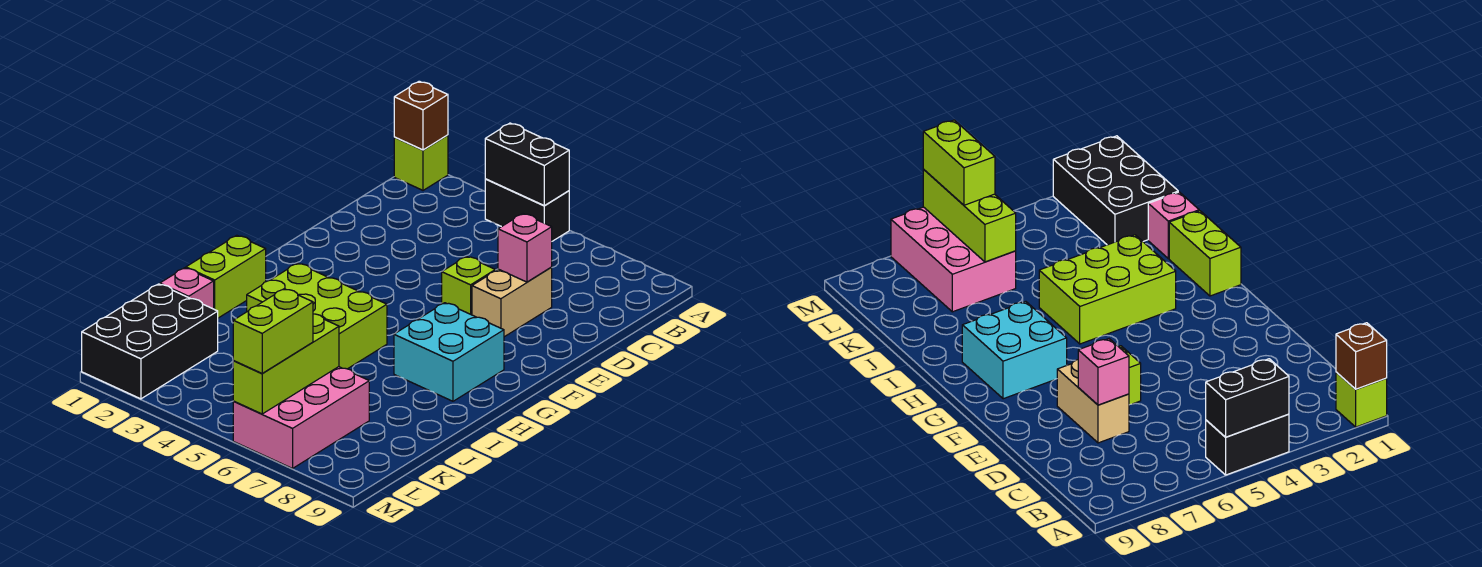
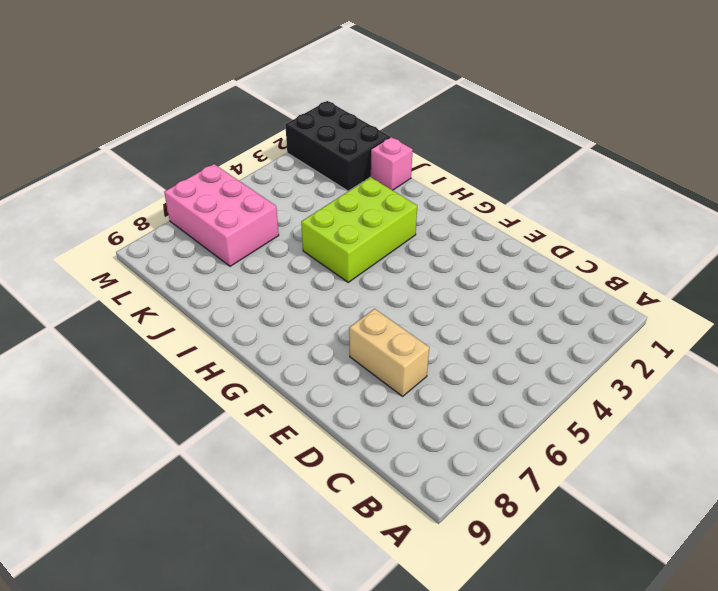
none -> lime 1x1 brick [394,135,448,190]
none -> black 1x2 brick [485,179,569,241]
none -> lime 1x1 brick [442,256,495,315]

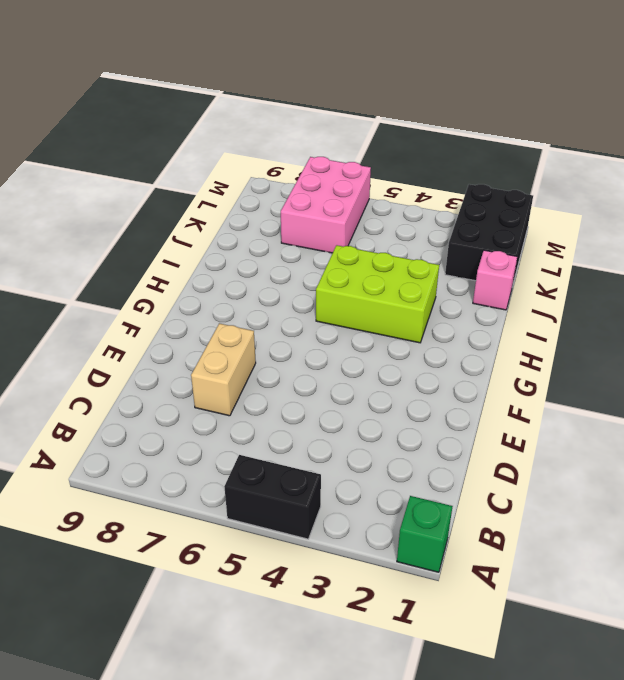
green 1x1 brick [397,496,453,572] -> lime 1x1 brick [394,135,448,190]
none -> lime 1x1 brick [442,256,495,315]
none -> cyan 2x2 brick [394,303,504,401]
none -> lime 1x2 brick [186,235,266,318]

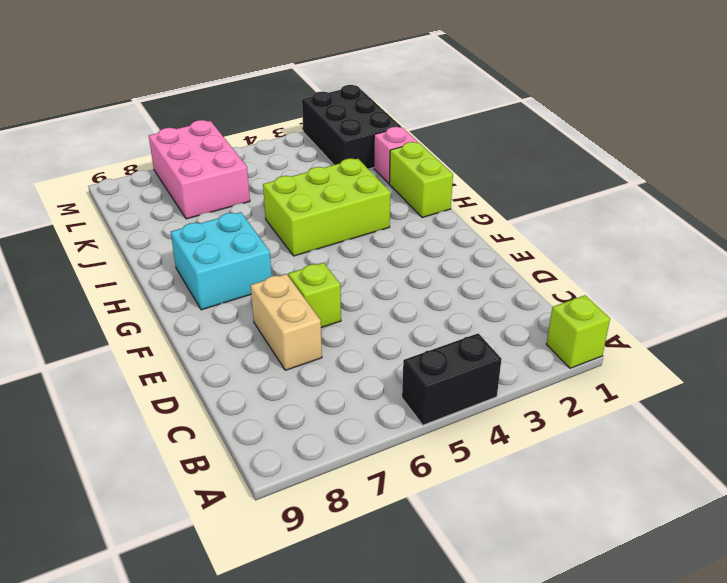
none -> brown 1x1 brick [394,81,448,150]
none -> black 1x2 brick [485,123,569,206]
none -> pink 1x1 brick [498,214,552,282]

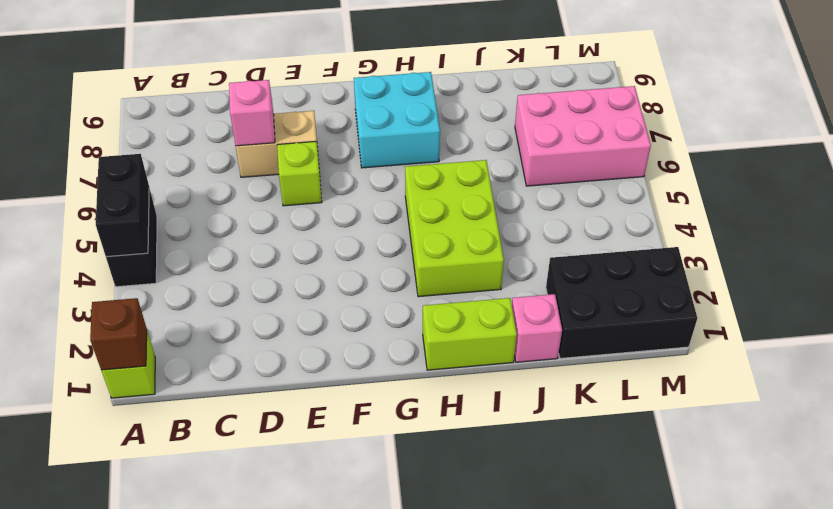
none -> lime 1x3 brick [233,314,339,414]
none -> lime 1x2 brick [233,289,313,373]

